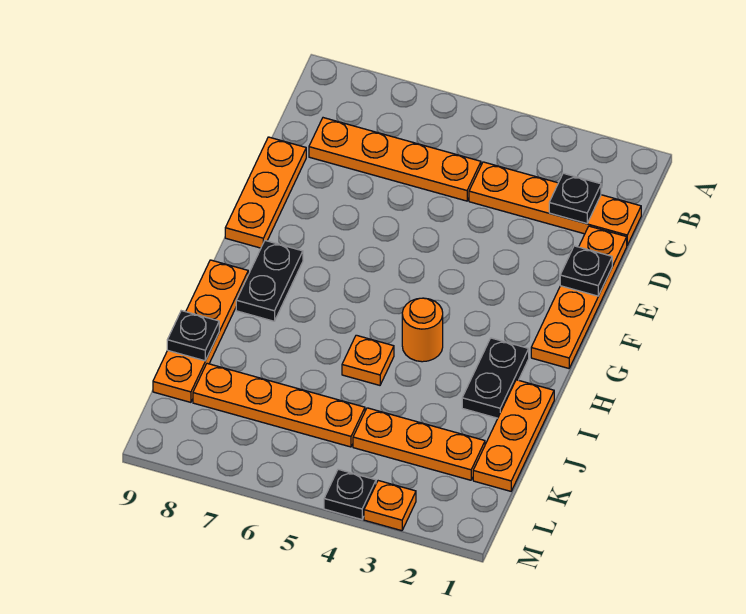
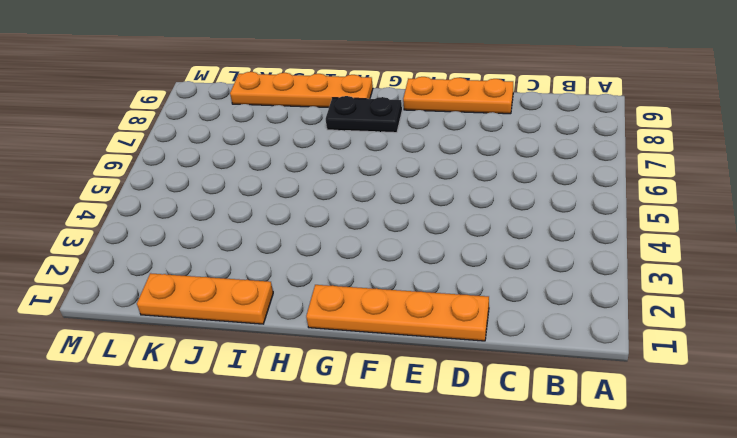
none -> orange 1x4 plate [469,162,641,245]
none -> orange 1x4 plate [309,118,481,201]
none -> black 1x2 plate [462,338,529,418]

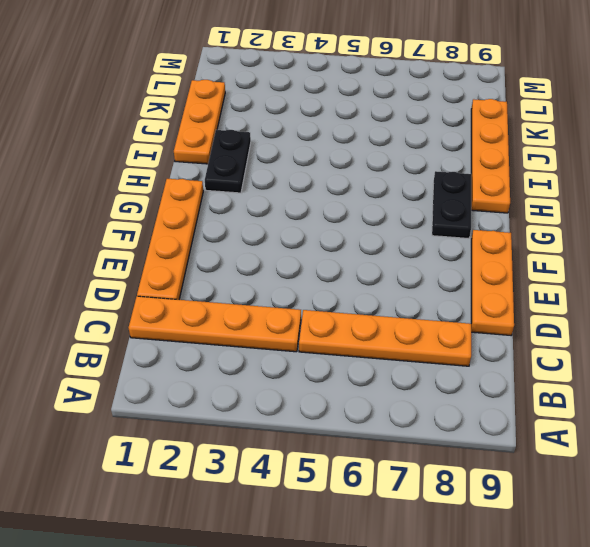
none -> orange 1x1 round brick [402,298,443,362]
none -> orange 1x1 plate [342,335,394,385]
none -> orange 1x3 plate [353,408,485,480]

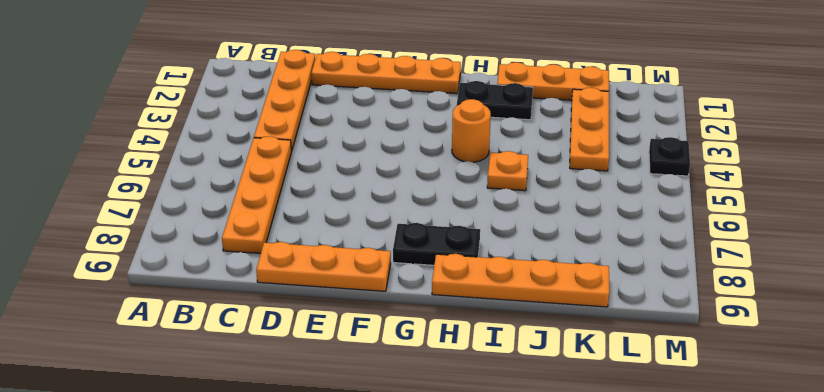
none -> orange 1x4 plate [193,363,365,447]
none -> orange 1x1 plate [364,481,416,531]
none -> black 1x1 plate [549,173,601,224]

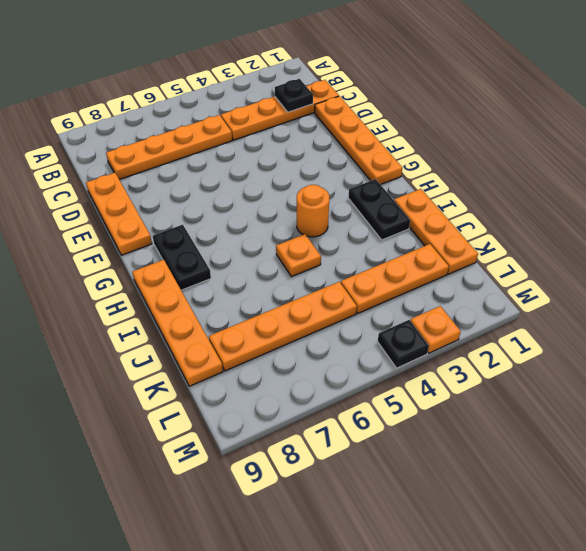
none -> black 1x1 plate [560,246,612,296]
none -> black 1x1 plate [167,311,219,361]

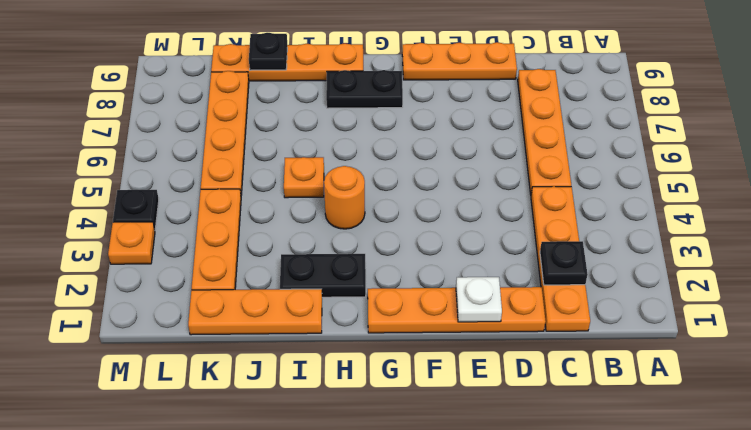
white 1x1 plate [456,277,502,322] -> black 1x1 plate [560,246,612,296]

